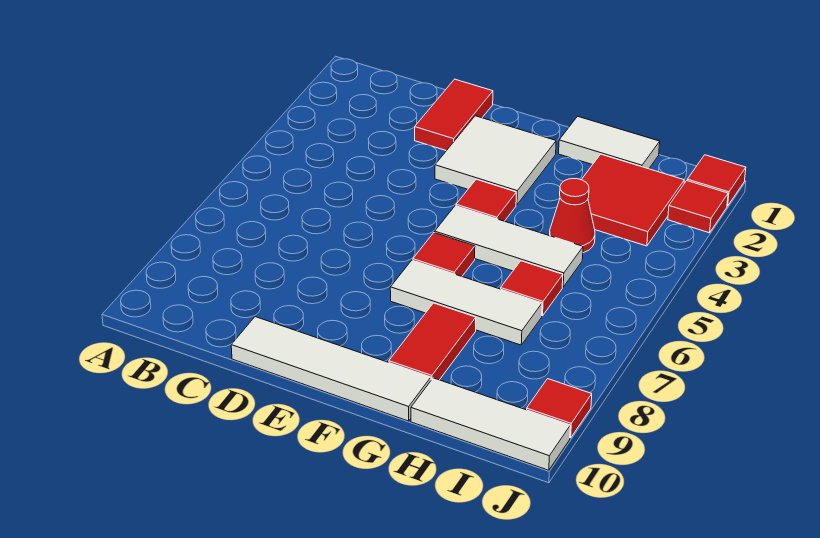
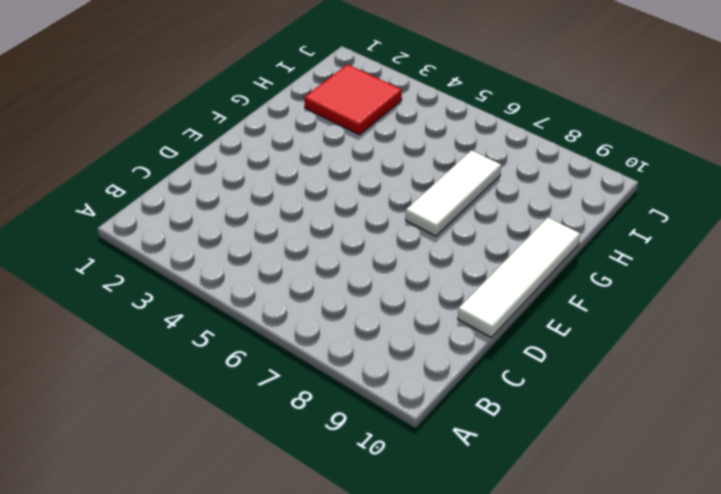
none -> red 1x2 tile [415,79,493,151]
none -> white 2x2 tile [435,116,556,205]
none -> red 1x1 tile [456,179,516,221]

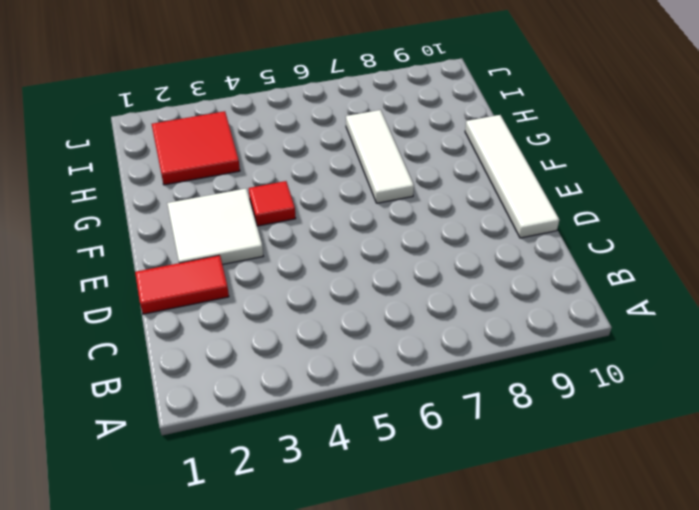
none -> white 1x3 tile [435,206,583,287]
none -> red 1x1 tile [413,233,475,276]
none -> white 1x2 tile [559,116,660,169]

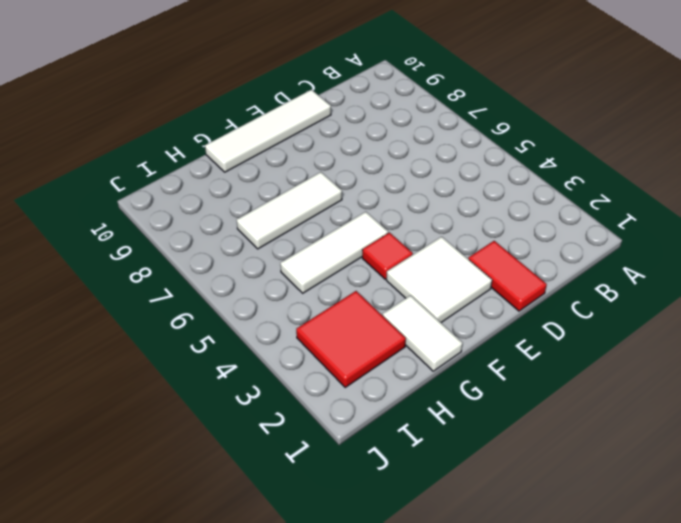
white 1x2 tile [382,295,463,371] -> white 1x2 tile turned to [559,116,660,169]
none -> red 1x1 tile [413,233,475,276]
none -> red 1x2 tile [389,303,476,380]
none -> red 1x1 cone [550,179,595,253]

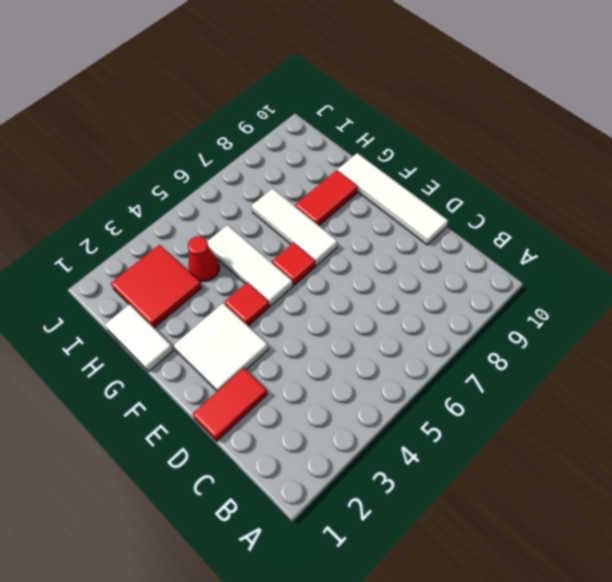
none -> red 1x1 tile [501,261,563,316]
none -> white 1x3 tile [411,378,570,470]
none -> red 1x1 tile [687,155,746,206]

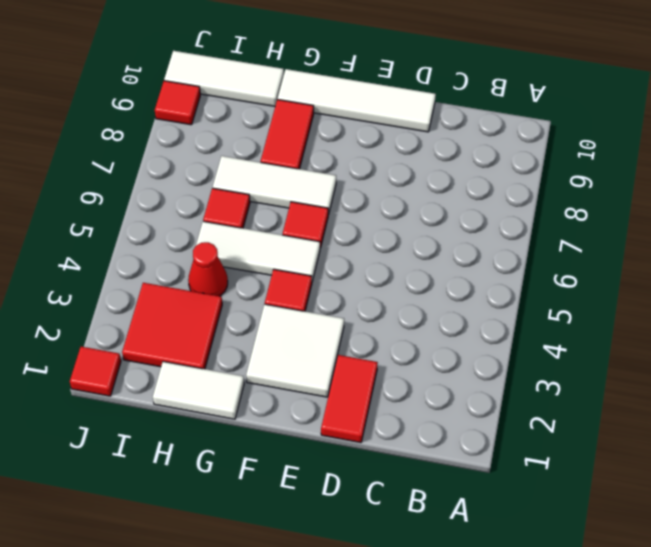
none -> red 1x1 tile [668,181,728,233]

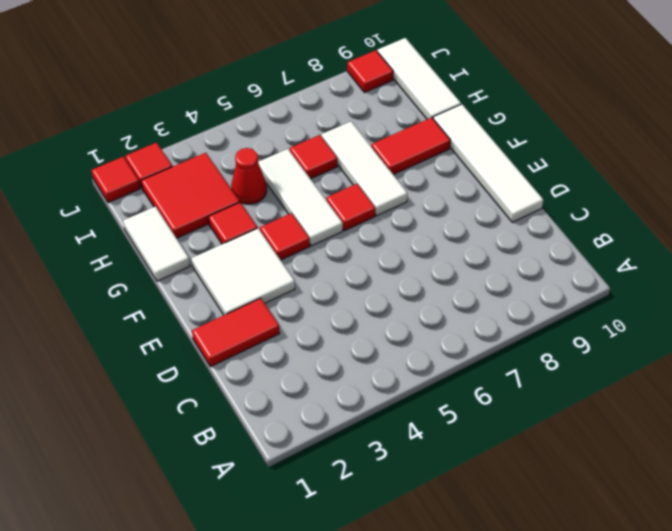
red 1x1 tile [208,202,257,244] -> none

